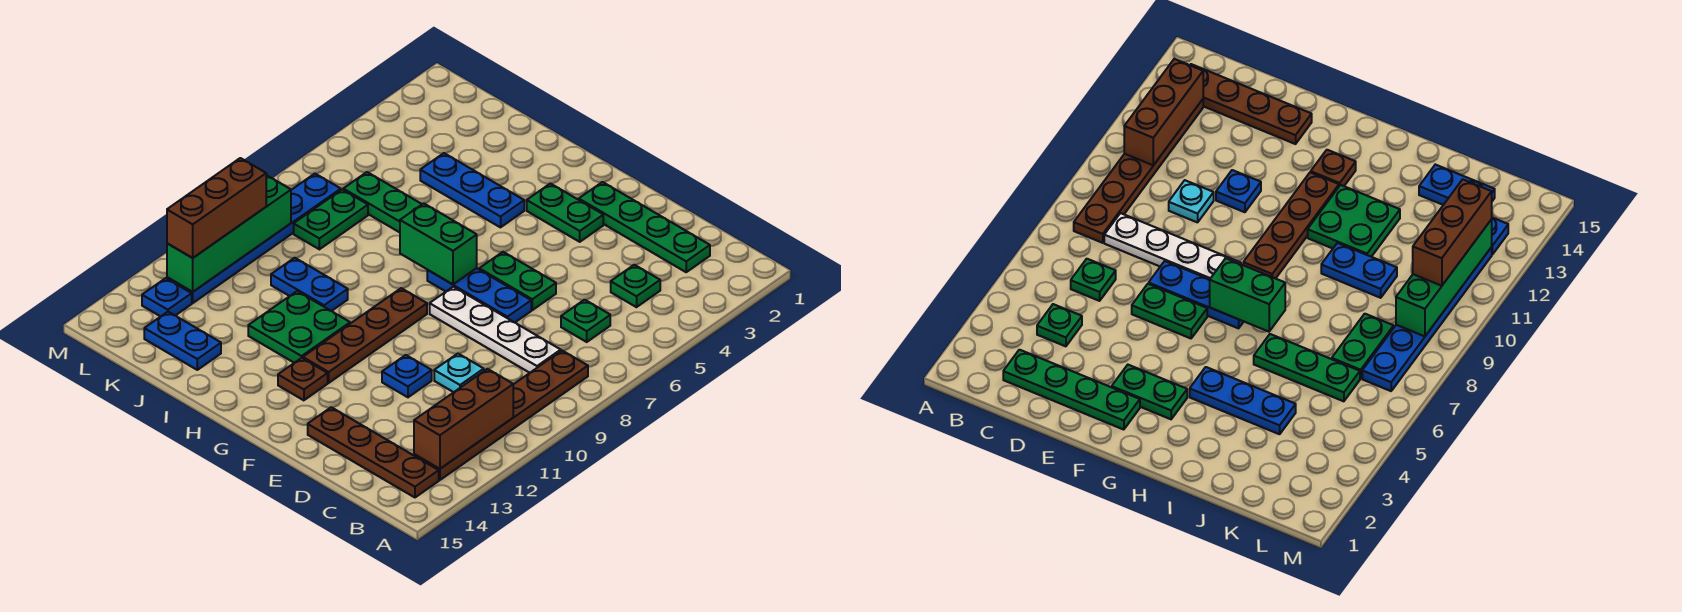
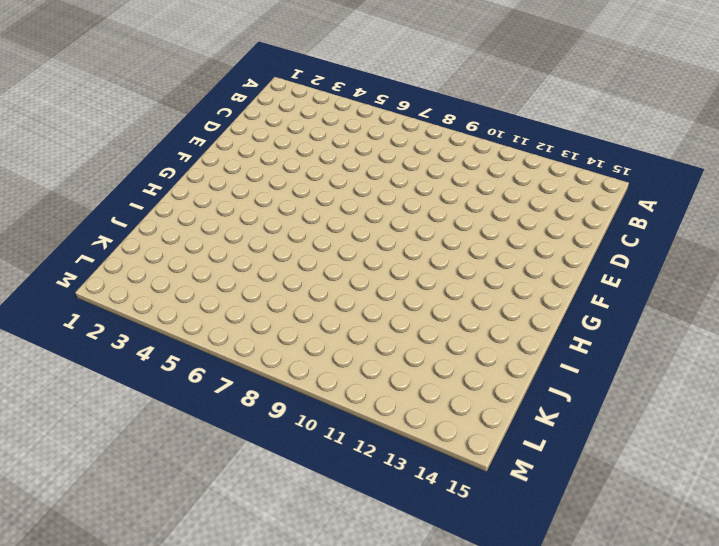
none -> brown 1x6 plate [414,351,588,480]
none -> brown 1x4 plate [308,407,439,497]
none -> green 1x4 plate [579,182,710,272]

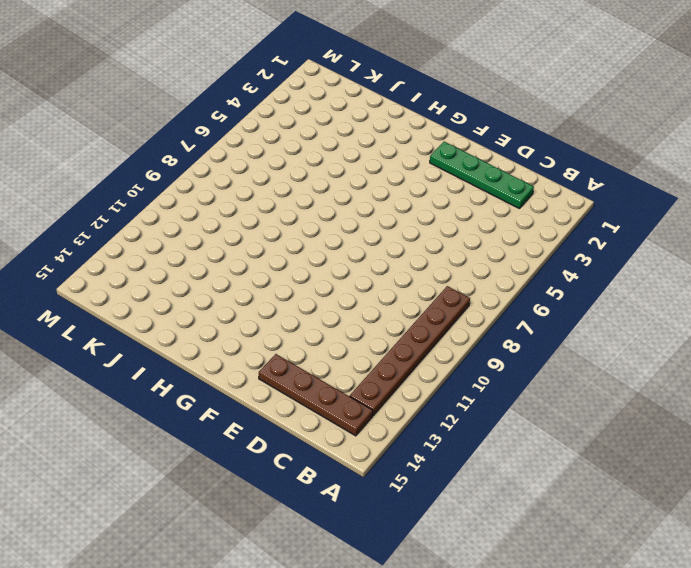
none -> green 1x1 plate [611,265,660,307]
none -> green 1x1 plate [561,300,610,342]
none -> white 1x4 plate [430,287,561,373]

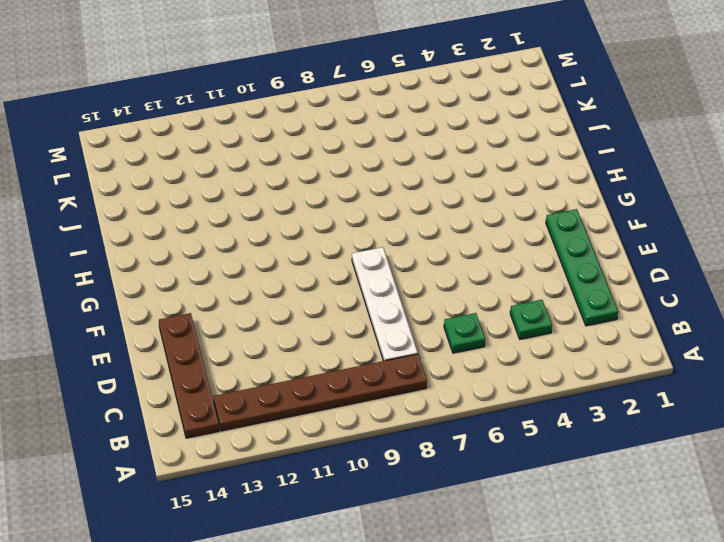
none -> cyan 1x1 plate [434,354,484,392]
none -> green 1x2 plate [479,252,556,310]
none -> blue 1x3 plate [427,268,531,323]

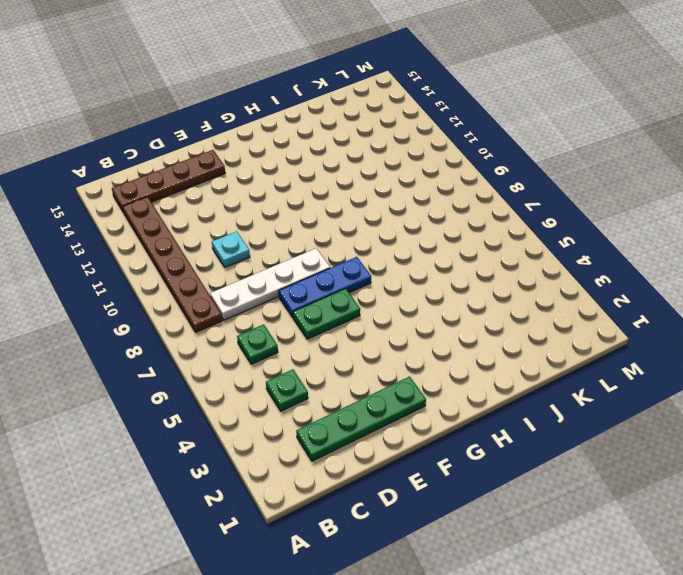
none -> blue 1x1 plate [382,355,432,397]
none -> green 1x2 plate [527,184,603,242]
none -> brown 1x4 plate [303,288,427,383]

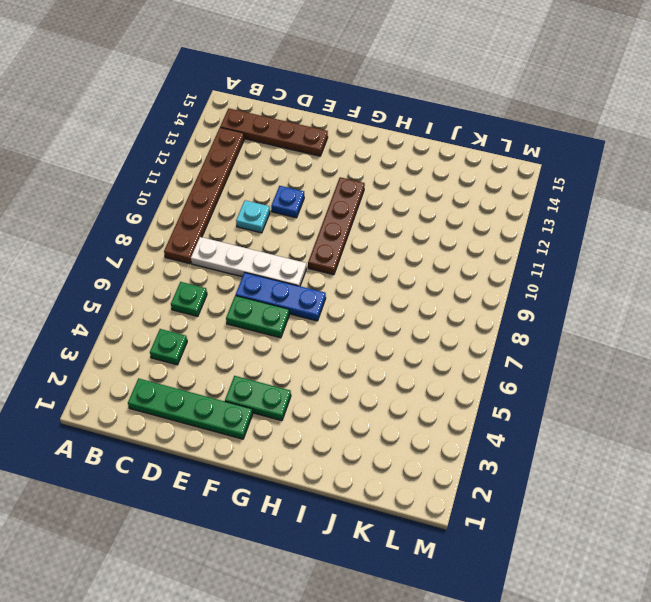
none -> brown 1x1 plate [278,358,328,400]
none -> blue 1x3 plate [420,153,524,227]
none -> green 2x2 plate [248,291,350,363]

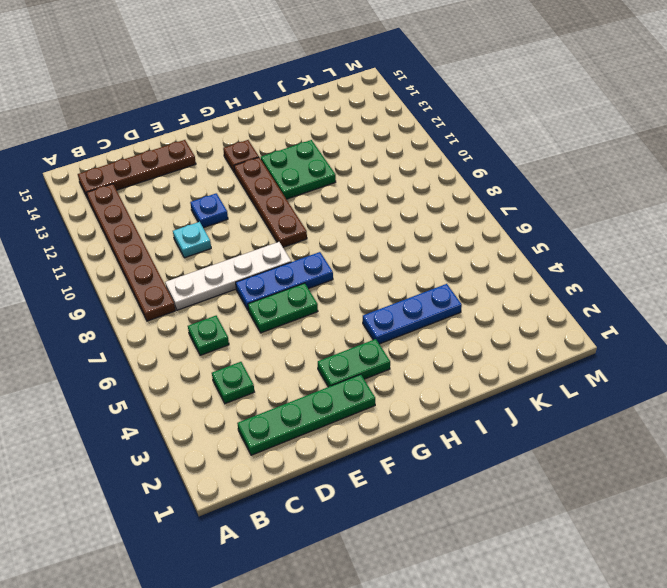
none -> green 1x3 plate [343,172,422,232]
none -> blue 1x2 plate [271,258,348,311]
none -> blue 1x2 plate [144,312,221,370]

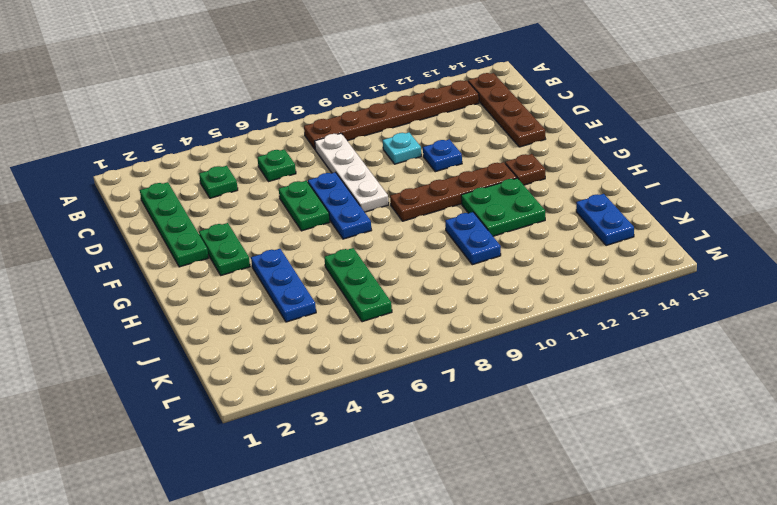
none -> green 1x2 plate [294,190,368,249]
none -> blue 1x6 plate [167,174,341,303]
none -> blue 1x1 plate [142,278,192,316]

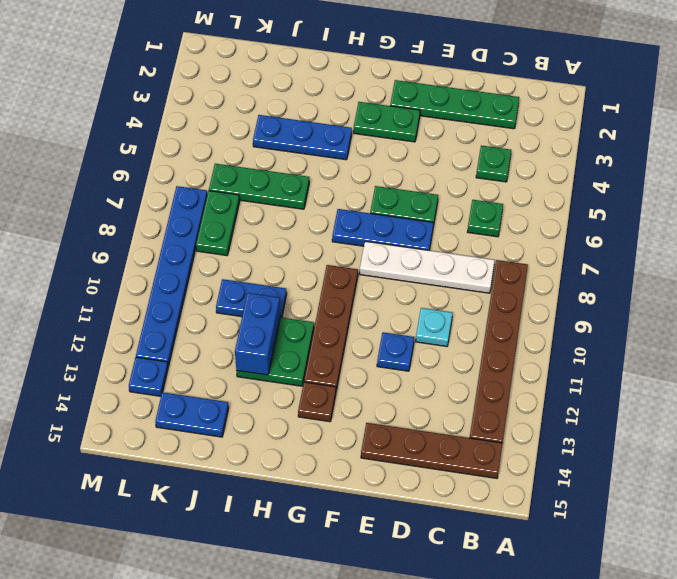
blue 1x2 brick [235,293,280,375] -> none
none -> brown 1x3 brick [414,369,513,469]
none -> green 1x2 brick [400,203,477,284]
none -> green 1x4 brick [167,175,291,292]

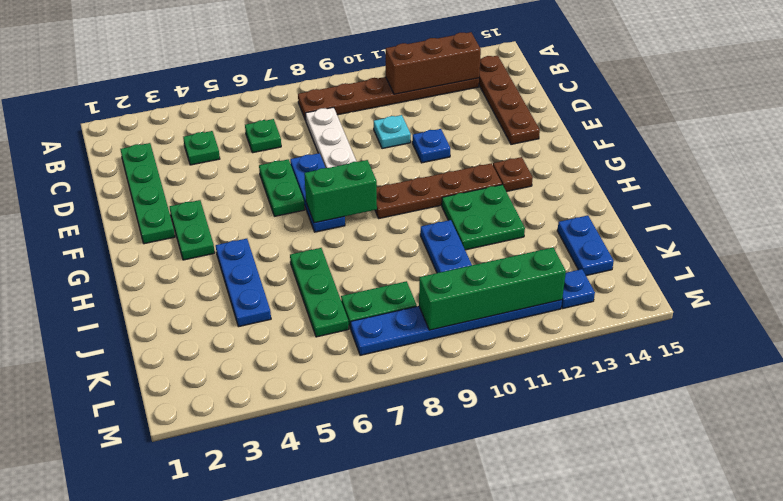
green 1x2 brick [304,160,377,223] -> green 1x2 brick turned to [400,203,477,284]
none -> brown 1x3 brick [167,158,266,258]

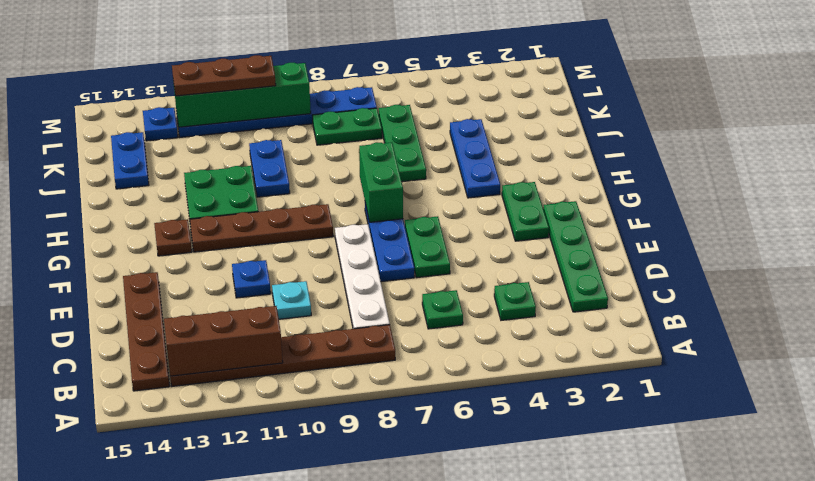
brown 1x3 plate [172,55,276,96] -> brown 1x3 brick [167,158,266,258]

